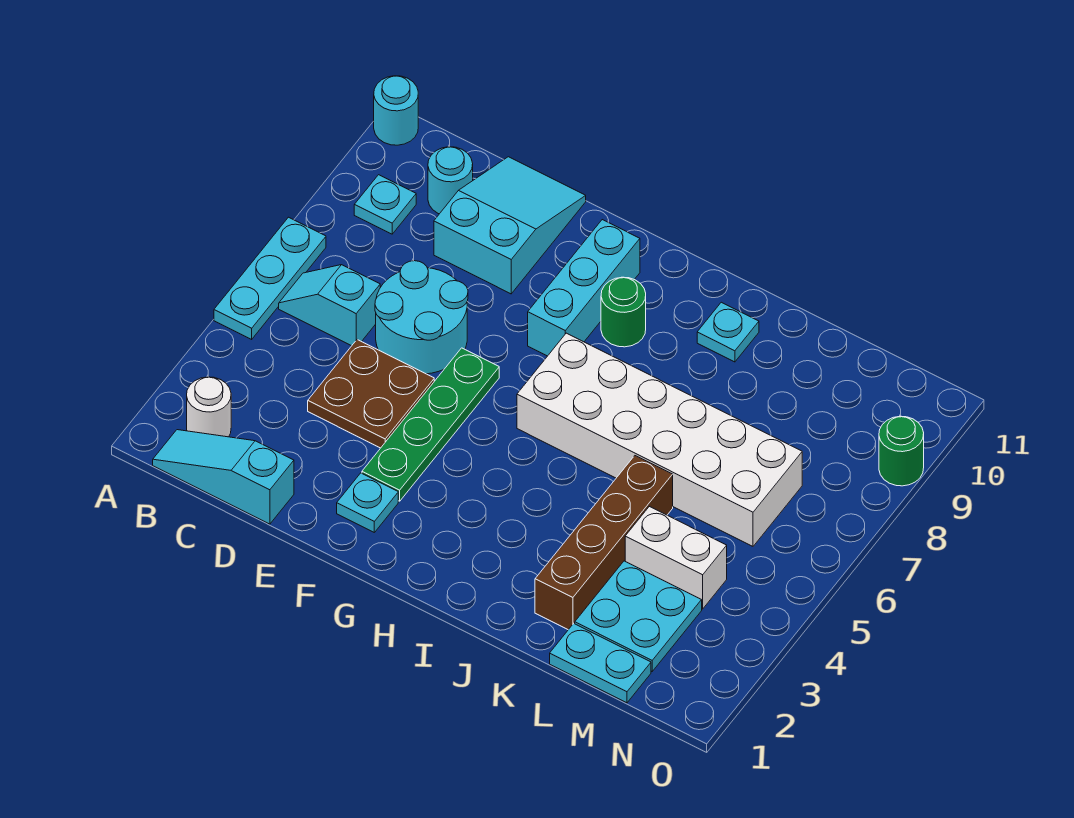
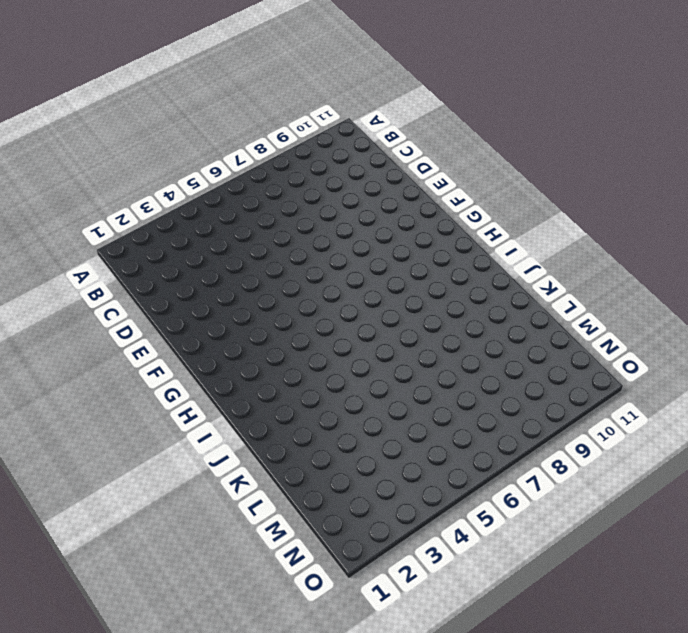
none -> cyan 1x3 plate [214,217,326,339]
none -> cyan 1x1 round brick [374,76,418,145]
none -> cyan 1x3 slope [153,430,294,524]

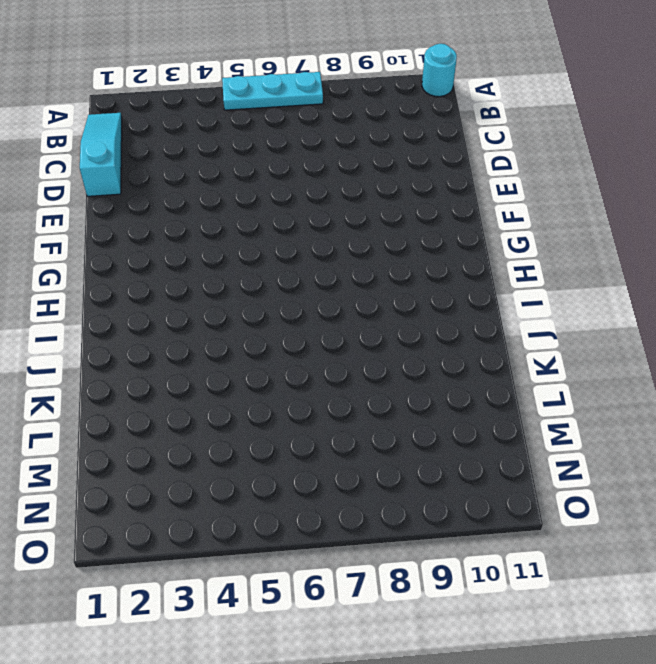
none -> white 1x1 round brick [187,377,231,437]
none -> cyan 1x2 slope [279,265,380,346]
none -> cyan 1x1 plate [354,175,416,234]

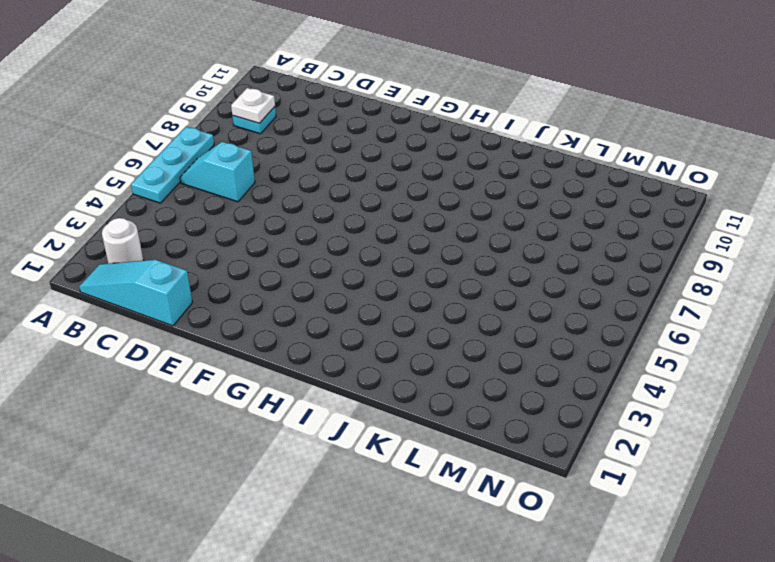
white 1x1 plate [231,88,275,123] -> none
none -> cyan 1x1 round brick [374,76,418,145]
none -> cyan 1x1 round brick [428,147,473,214]
none -> brown 2x2 plate [308,340,434,448]

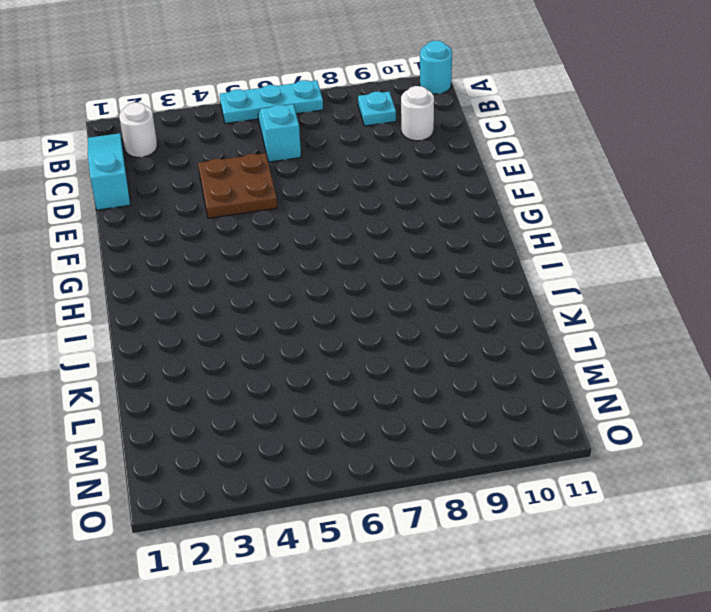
white 1x1 round brick [401,86,434,141] -> cyan 1x1 round brick [428,147,473,214]
none -> cyan 2x2 round brick [375,261,468,374]
none -> cyan 2x3 slope [434,157,586,294]
none -> cyan 1x1 plate [337,473,398,532]

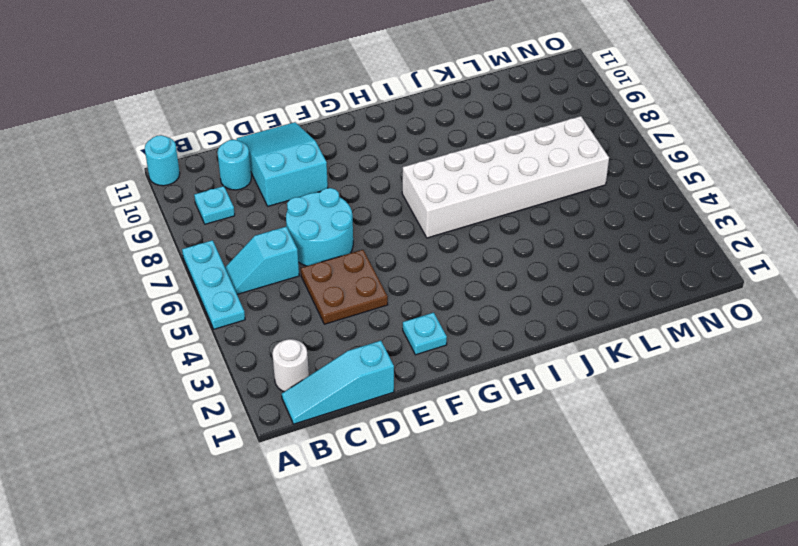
none -> green 1x4 plate [362,348,499,501]
none -> cyan 1x3 brick [528,220,640,356]
none -> green 1x1 round brick [601,277,646,347]

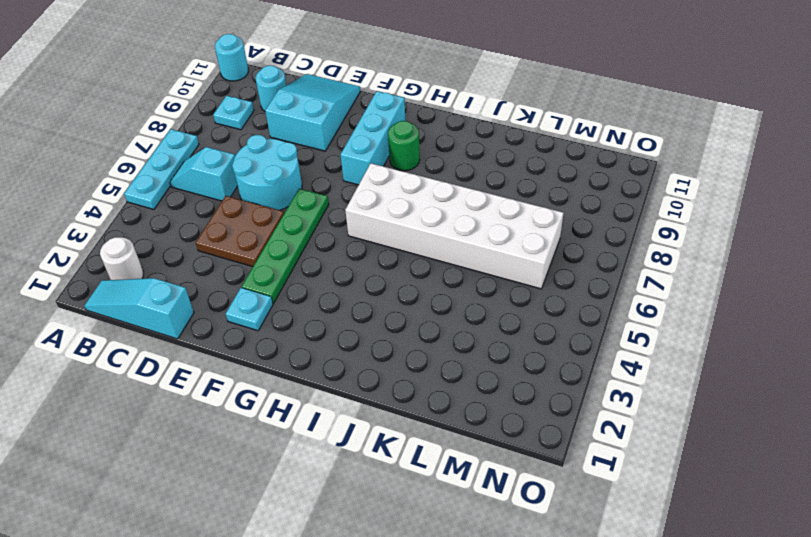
none -> cyan 1x1 plate [697,302,759,362]
none -> brown 1x4 brick [535,456,673,630]
none -> cyan 1x2 plate [550,624,651,703]

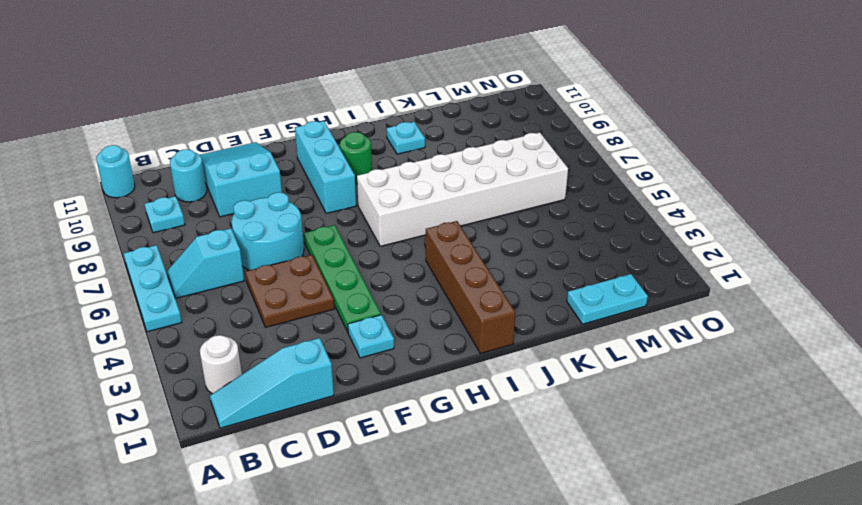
brown 1x4 brick [426,221,515,354] -> brown 1x4 brick moved to [535,456,673,630]
none -> cyan 2x2 plate [575,561,702,671]
none -> white 1x2 brick [625,506,727,609]
none -> green 1x1 round brick [879,416,924,486]

